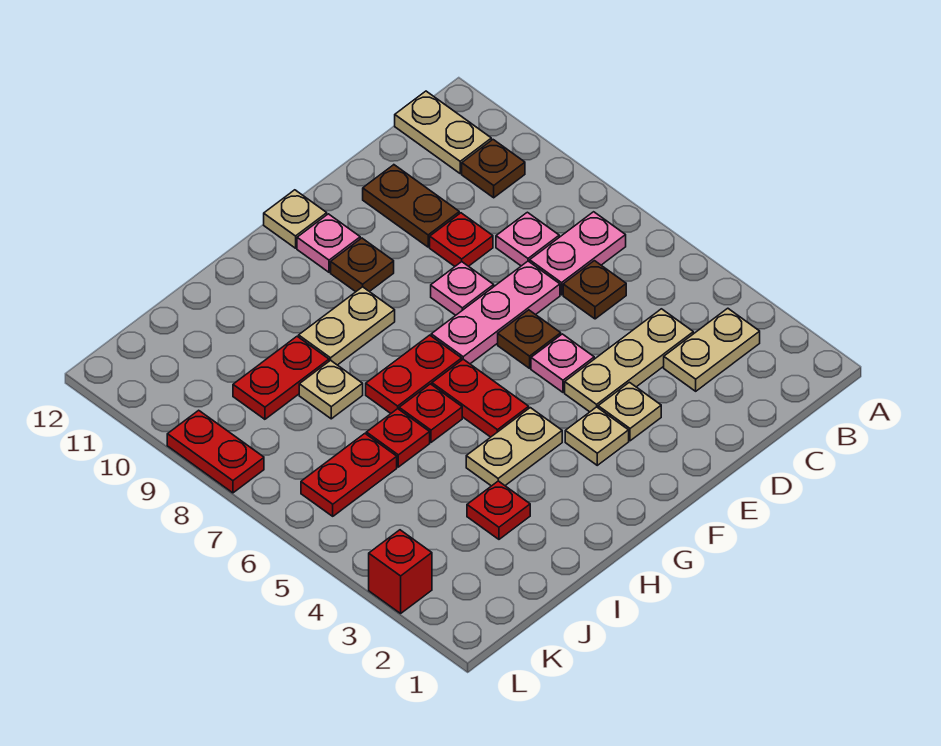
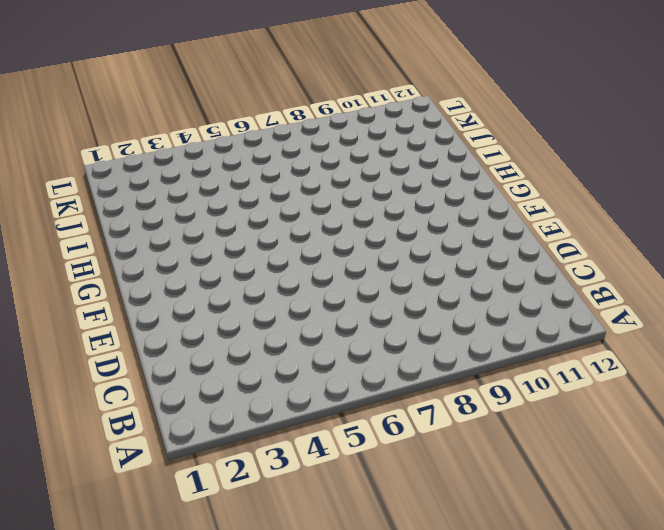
none -> tan 1x2 plate [664,308,760,391]
none -> pink 1x2 plate [530,212,626,295]
none -> brown 1x1 plate [462,140,525,198]
none -> tan 1x2 plate [395,91,491,173]

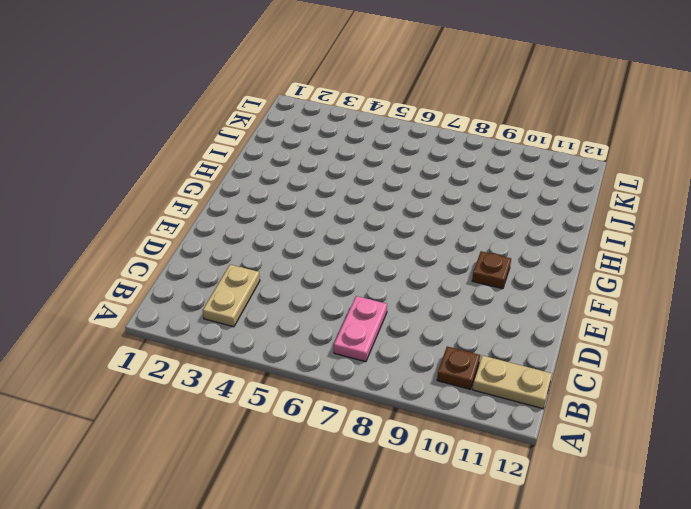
none -> tan 1x3 plate [565,309,693,412]
none -> brown 1x1 plate [563,261,626,319]
none -> pink 1x1 plate [496,212,559,266]
none -> pink 1x3 plate [431,261,560,364]

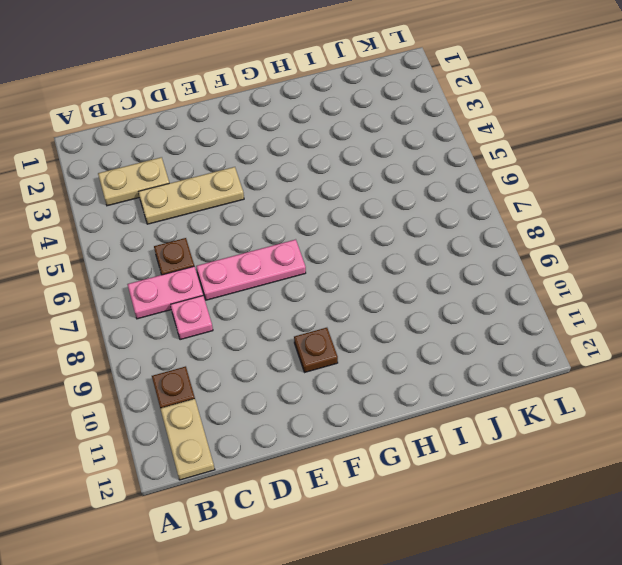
none -> red 1x1 plate [430,213,493,266]
none -> brown 1x2 plate [363,165,459,247]
none -> tan 1x1 plate [598,382,661,441]
none -> pink 1x1 plate [531,334,594,392]

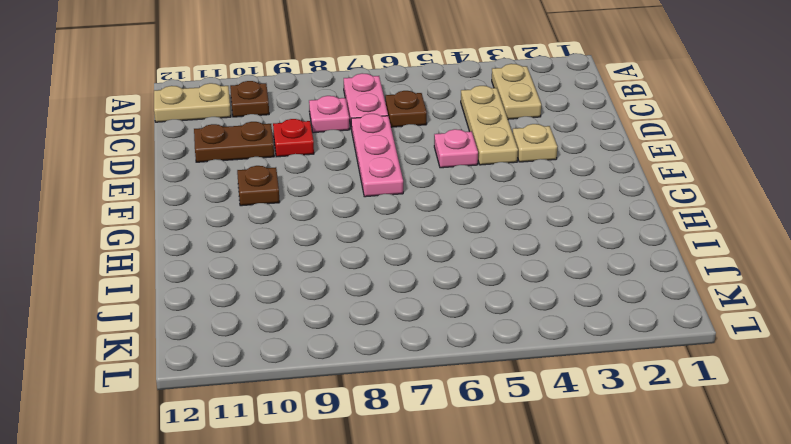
none -> brown 1x1 plate [498,310,561,368]
none -> pink 1x1 plate [431,262,494,315]
none -> tan 1x1 plate [565,407,629,465]
none -> pink 1x1 plate [297,214,360,272]

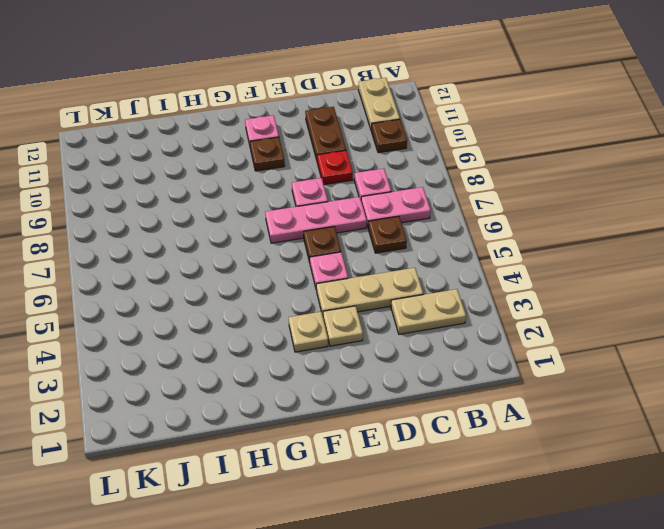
none -> tan 1x1 plate [264,190,327,248]
none -> tan 1x2 plate [466,408,562,486]
none -> red 1x2 plate [432,359,529,437]
none -> red 1x2 plate [366,335,462,413]

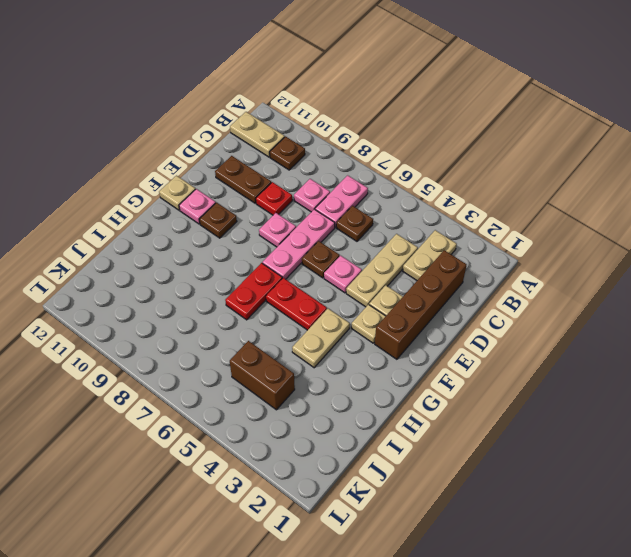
brown 1x4 brick [375,250,467,359] -> none
brown 1x2 brick [230,341,295,410] -> none
none -> tan 1x2 plate [299,287,395,365]
none -> red 1x1 plate [399,384,462,442]
none -> red 1x1 plate [467,481,530,539]
none -> red 1x1 plate [366,409,430,467]

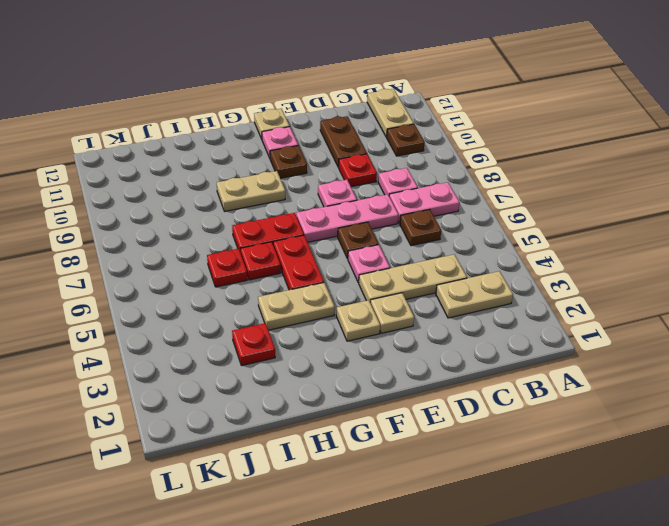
none -> tan 1x1 plate [299,360,363,419]
none -> red 1x2 plate [233,336,329,419]
none -> red 1x2 plate [301,434,397,516]
none -> red 1x1 brick [369,530,432,613]

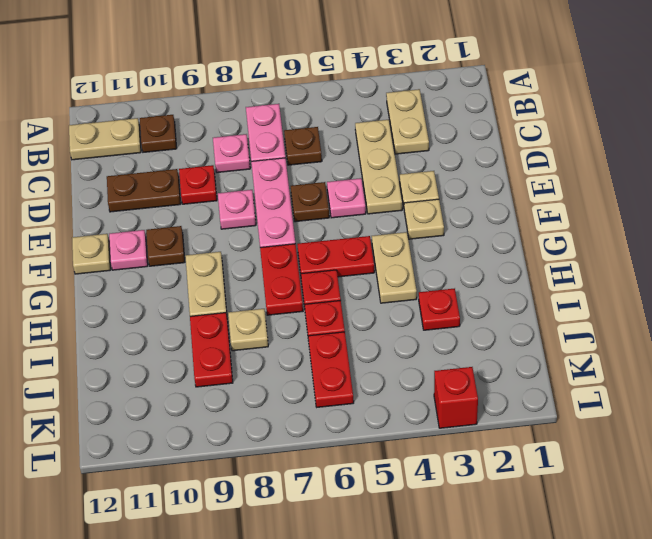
none -> red 1x2 plate [167,410,264,493]

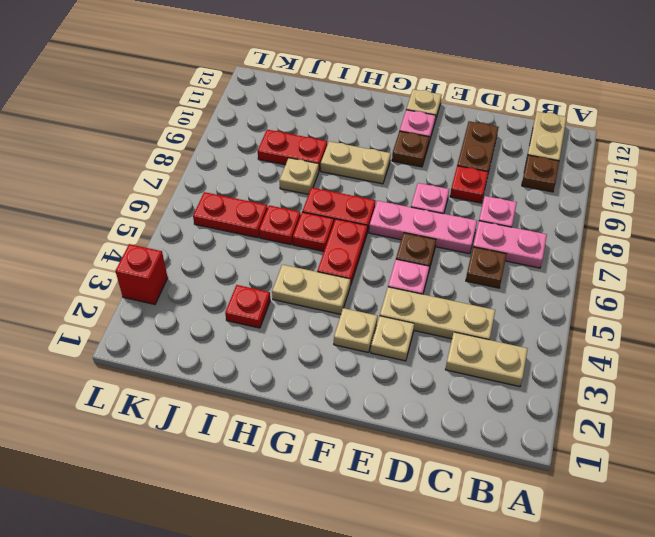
none -> red 1x2 plate [167,410,264,493]

